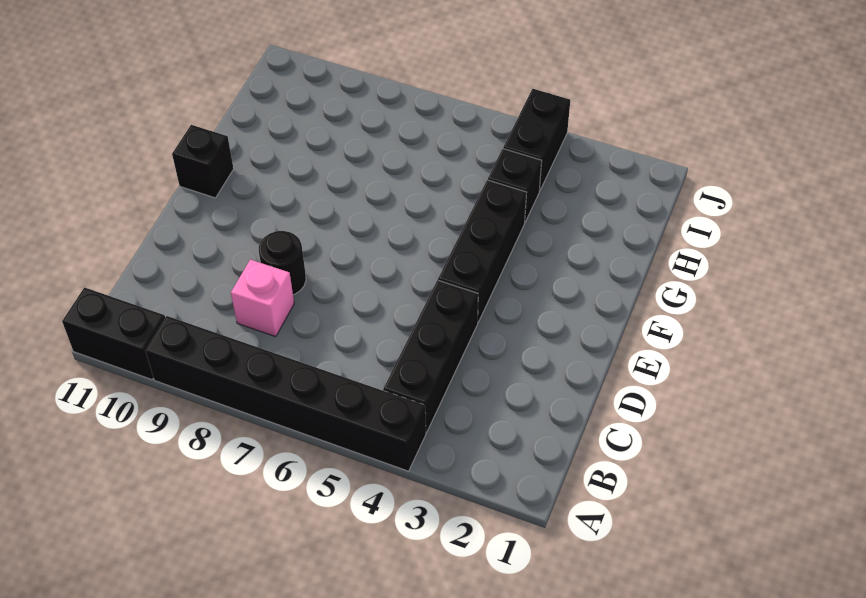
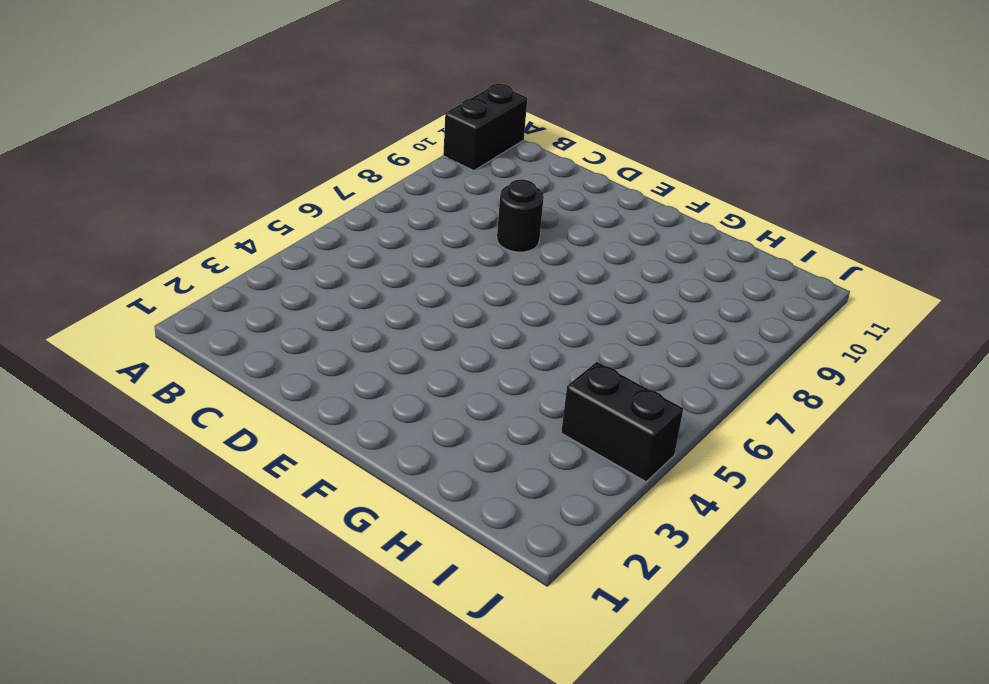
none -> black 1x6 brick [145,316,426,471]
none -> black 1x3 brick [383,280,478,432]

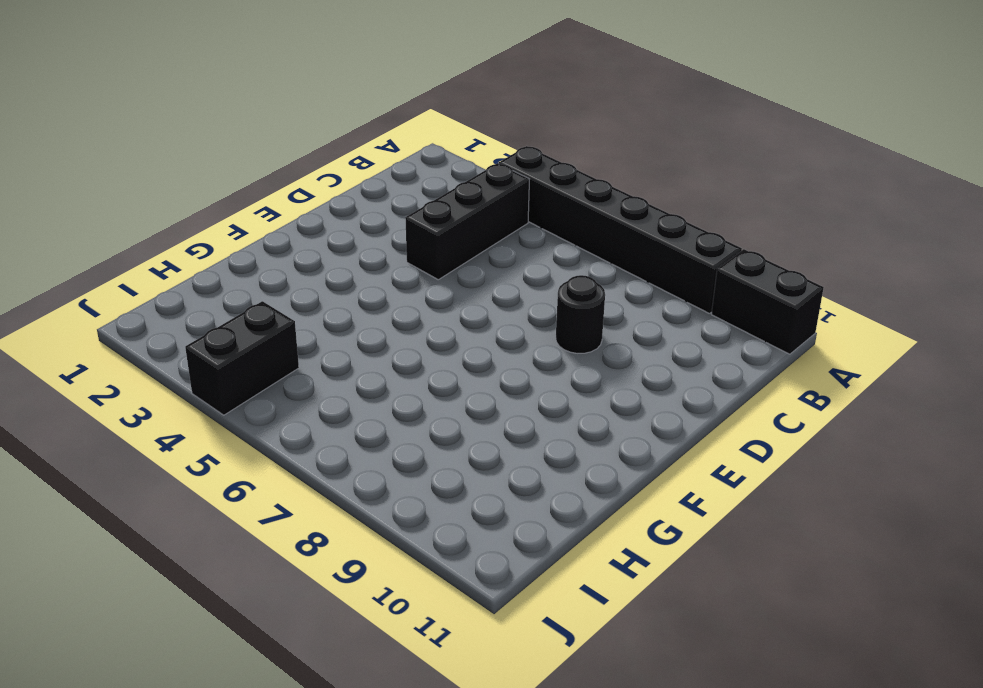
none -> pink 1x1 brick [231,260,294,337]
none -> black 1x3 brick [438,180,527,322]

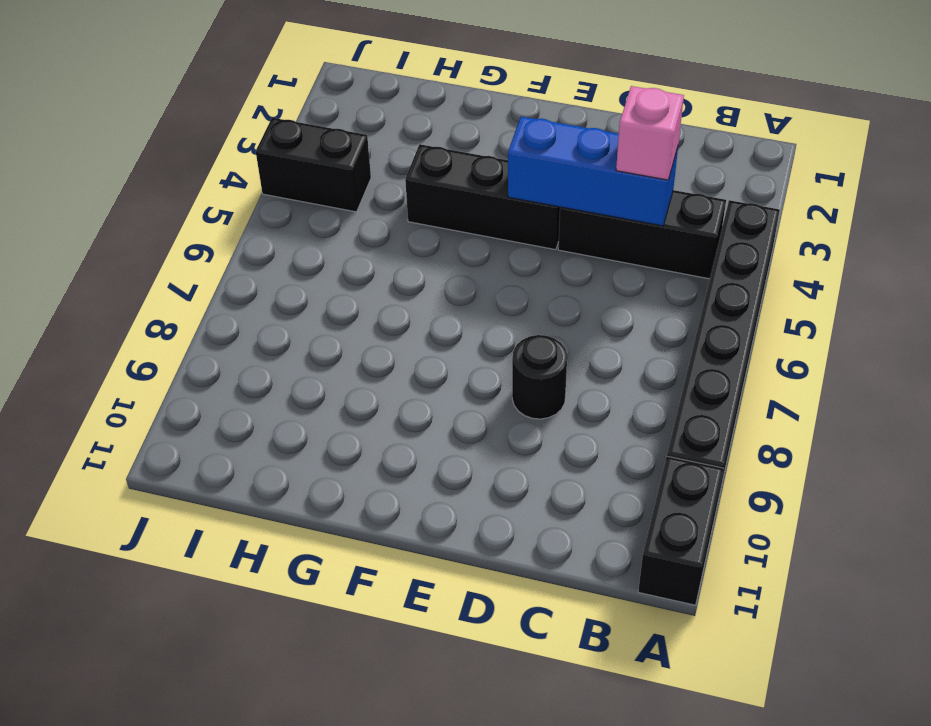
blue 1x3 brick [508,116,678,226] -> none
pink 1x1 brick [616,86,684,180] -> pink 1x1 brick moved to [231,260,294,337]
none -> black 1x1 brick [172,125,234,198]
none -> black 1x1 brick [488,149,542,222]

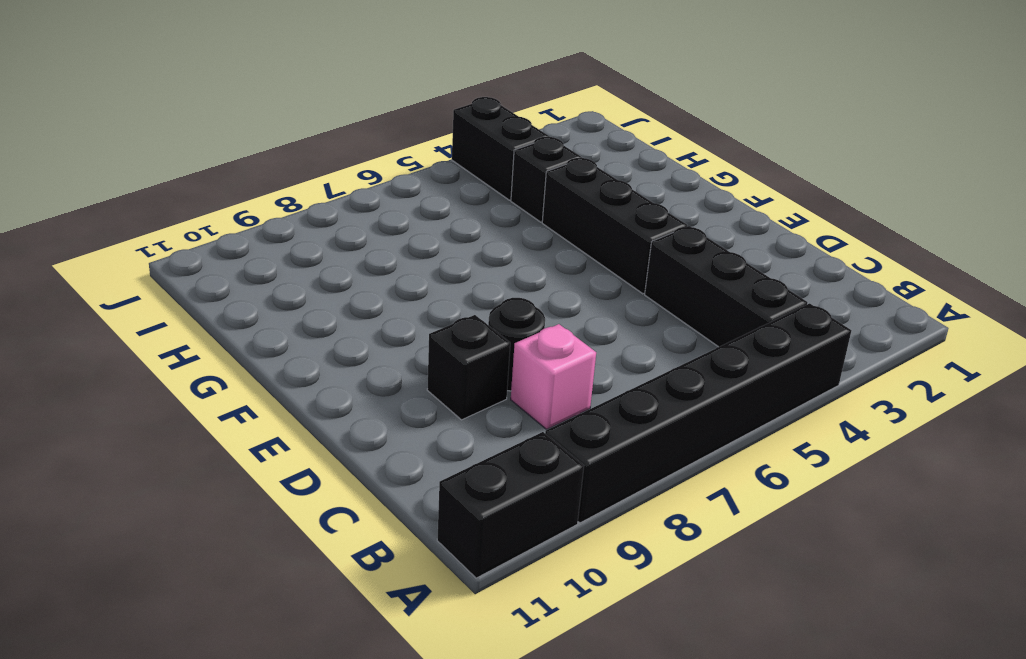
black 1x1 brick [427,315,510,420] -> black 1x1 brick moved to [172,125,234,198]

